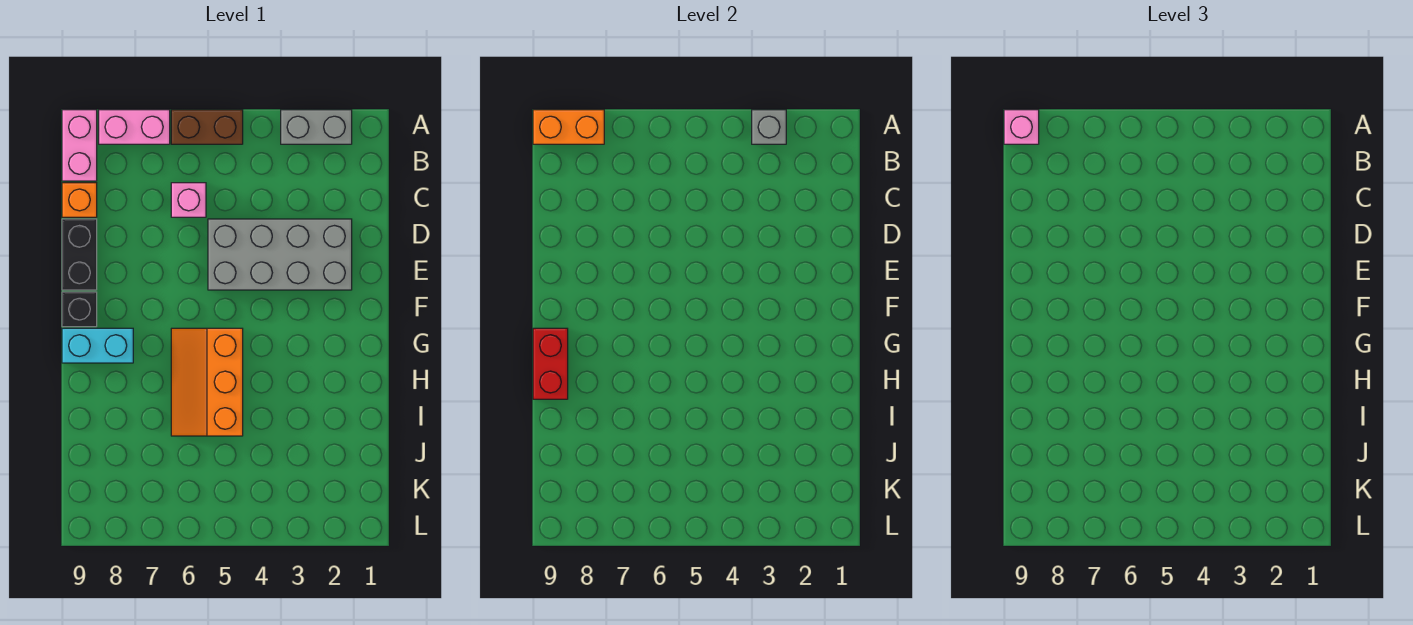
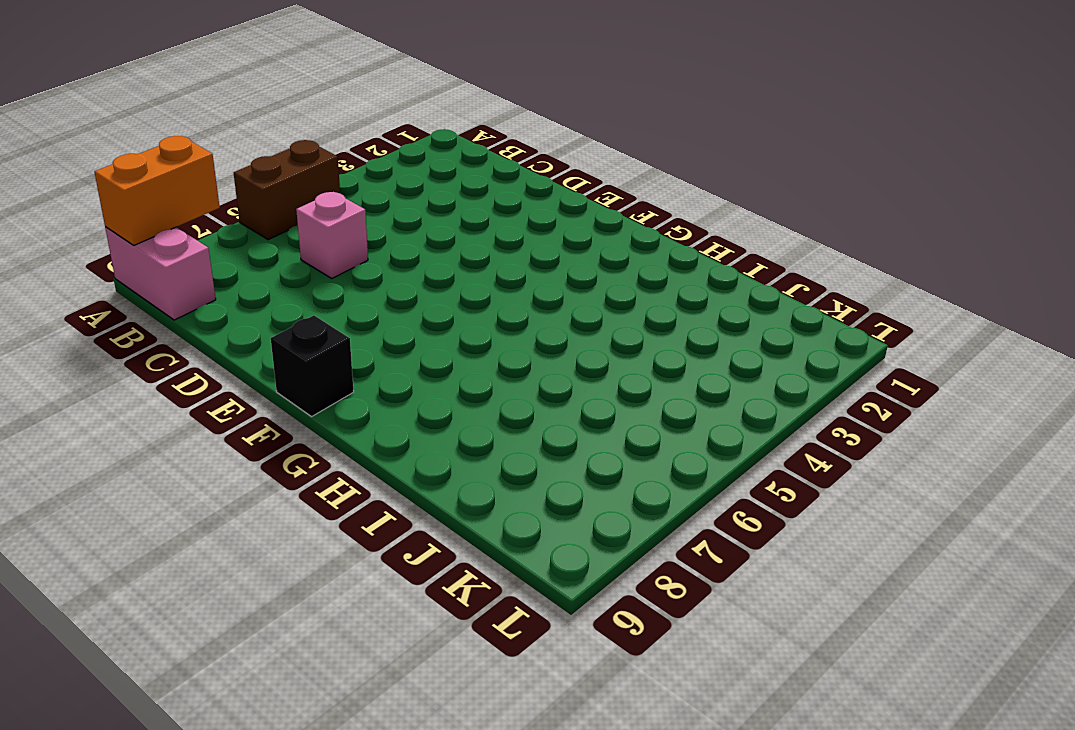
none -> grey 1x2 brick [281,110,352,144]
none -> pink 1x2 brick [99,110,170,144]
none -> orange 1x1 brick [62,183,97,217]

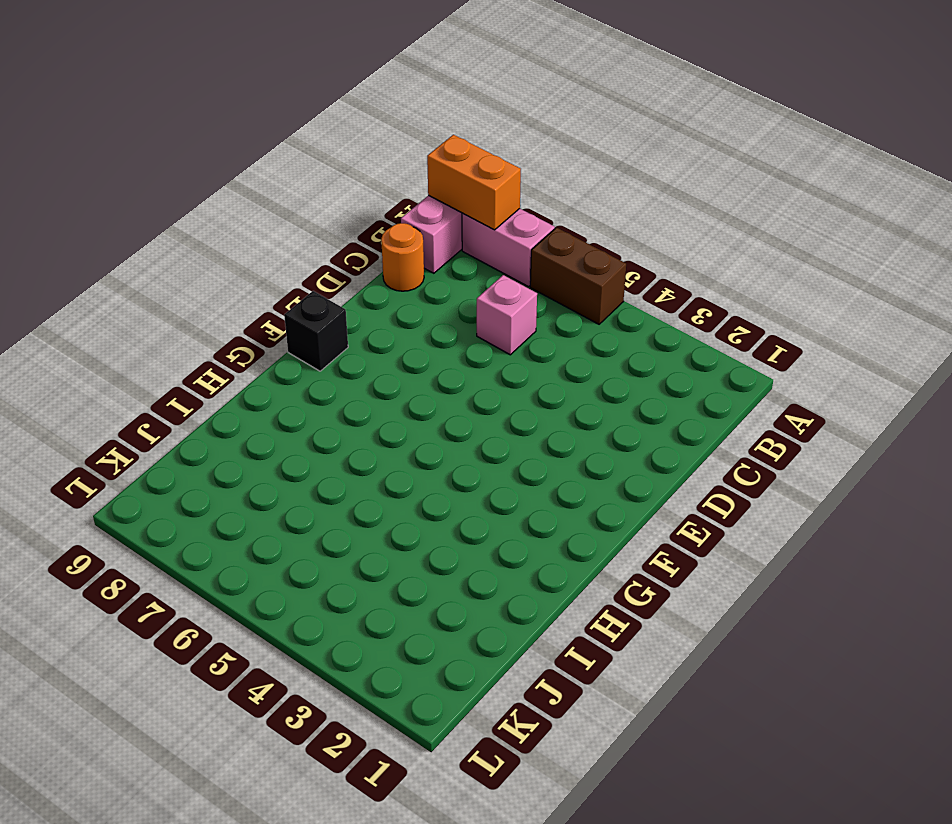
orange 1x1 round brick [381,223,424,291] -> orange 1x1 brick [62,183,97,217]
none -> grey 1x2 brick [281,110,352,144]
none -> grey 2x4 brick [208,219,352,290]
none -> black 1x2 brick [62,219,97,290]

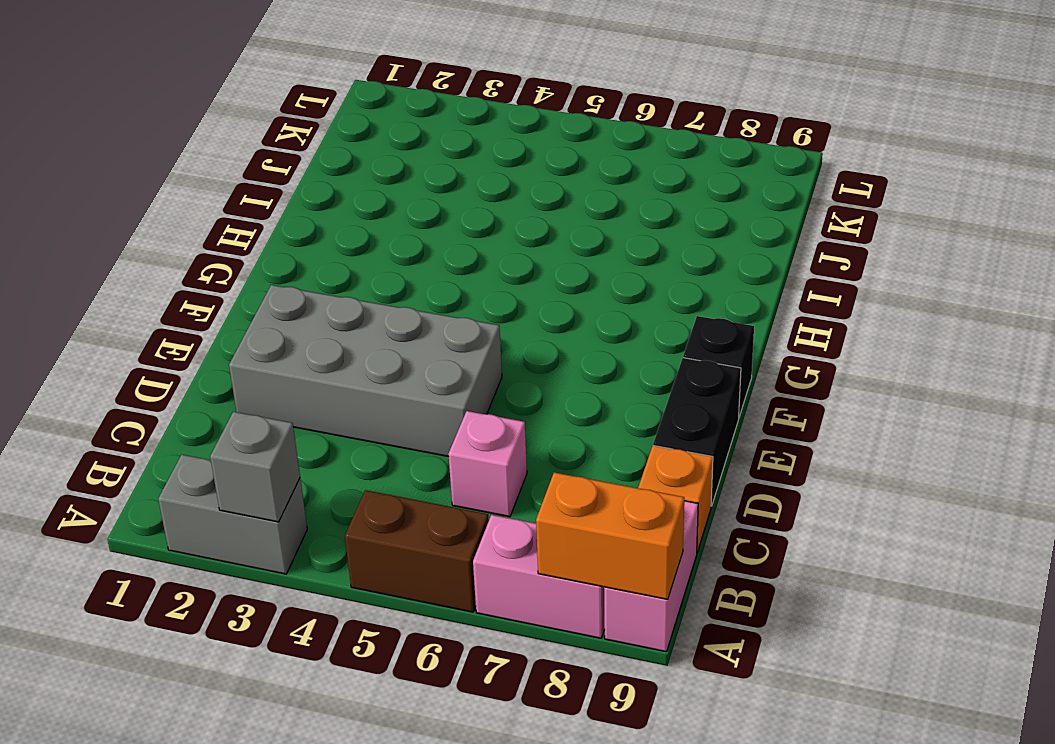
none -> orange 2x3 slope [171,328,243,436]
none -> cyan 1x2 brick [62,328,133,363]
none -> red 1x2 brick [533,328,568,399]

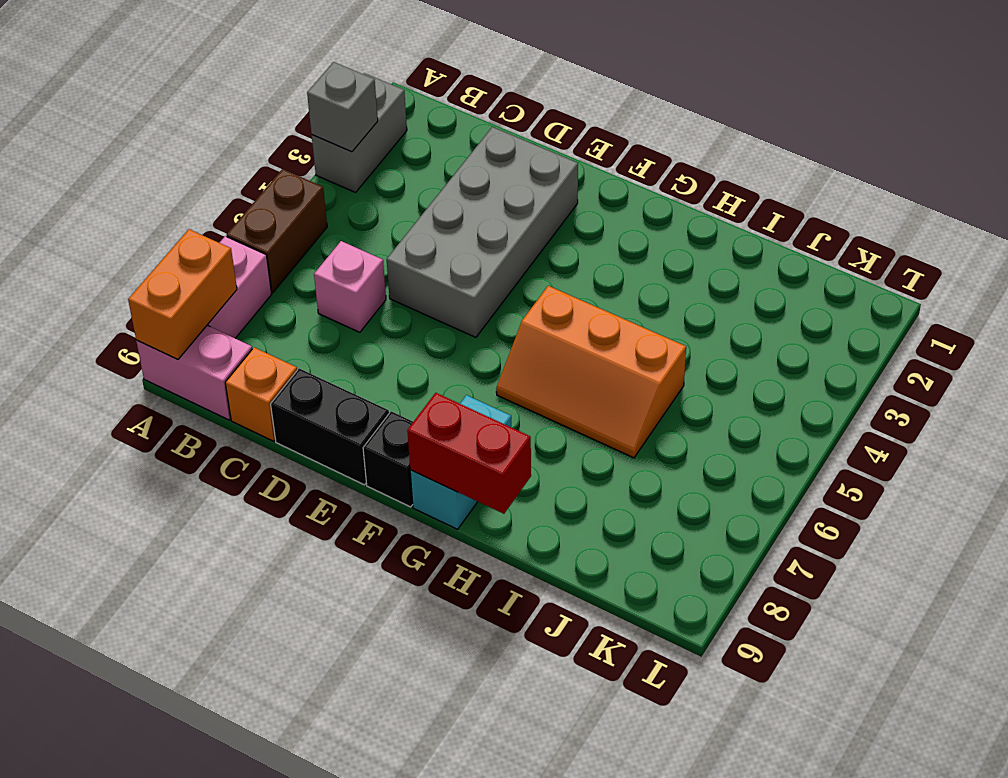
none -> pink 1x1 brick [1004,110,1039,144]

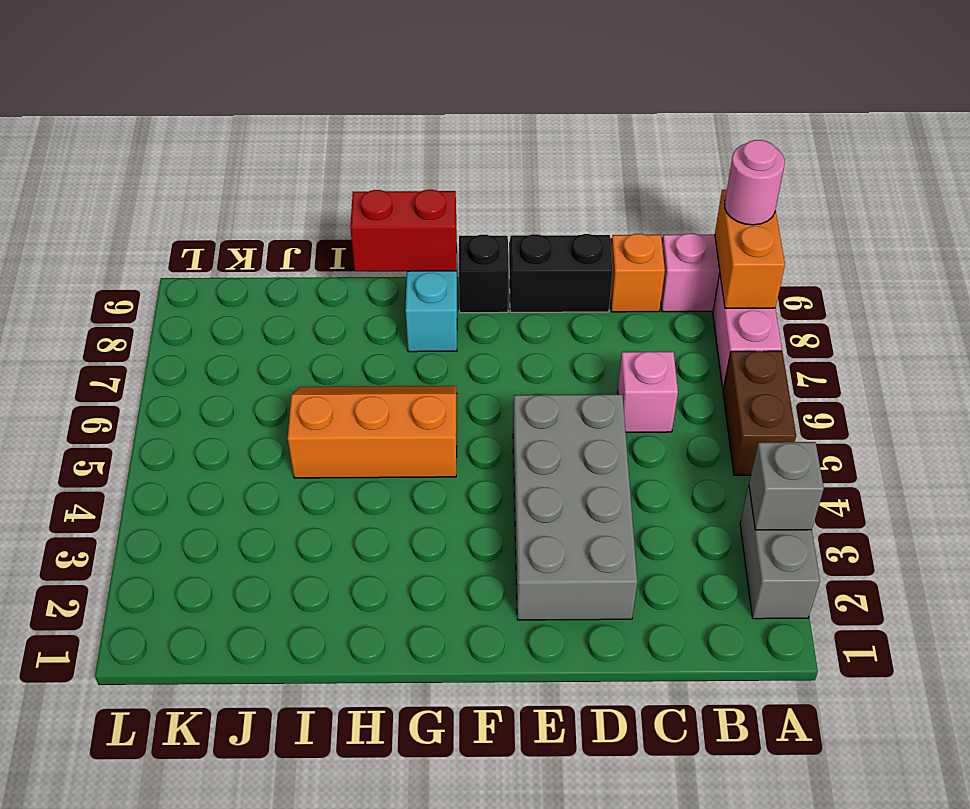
pink 1x1 round brick [725,140,785,225] -> pink 1x1 brick [1004,110,1039,144]

